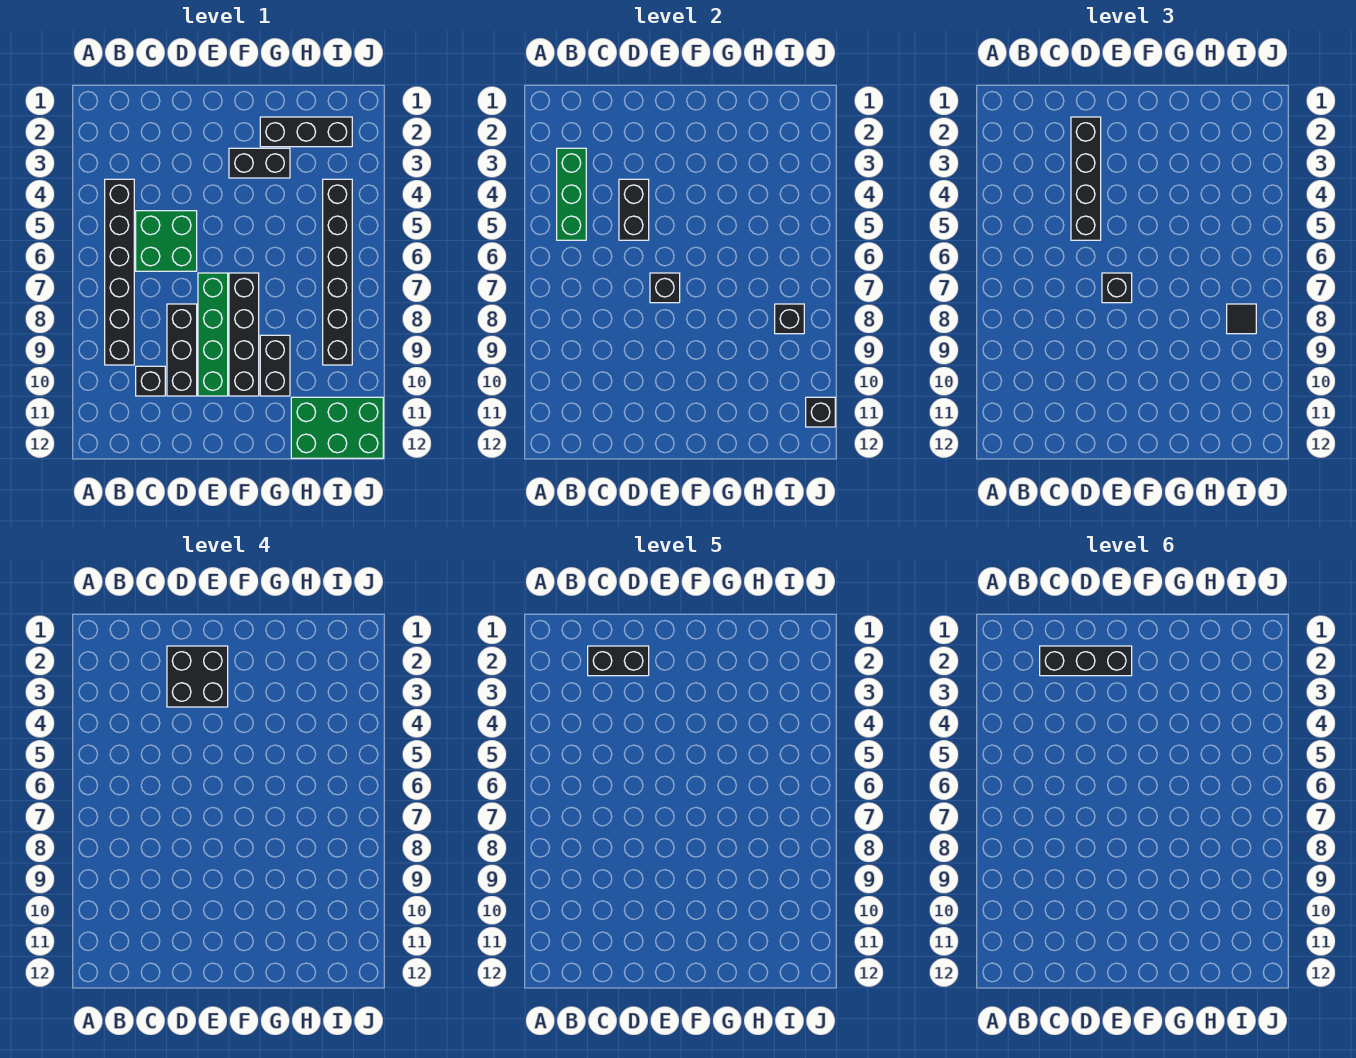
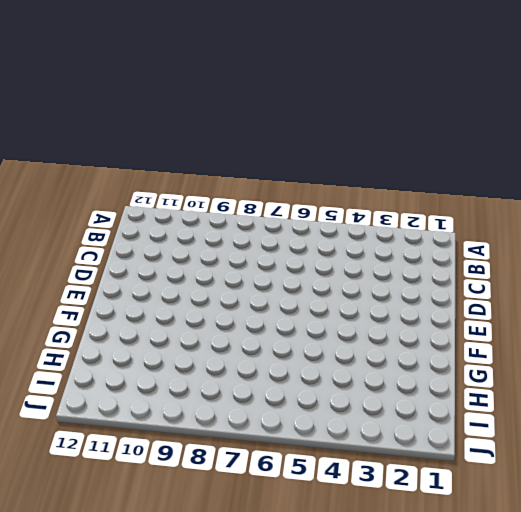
none -> black 1x6 brick [105,179,134,365]
none -> green 2x2 brick [136,211,197,271]
none -> black 1x1 brick [136,366,165,396]

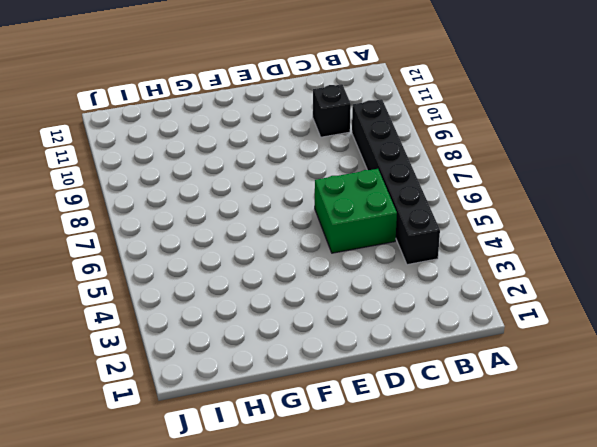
none -> black 1x3 brick [167,304,197,396]
none -> green 1x4 brick [198,273,228,396]
none -> black 1x2 brick [229,148,290,178]

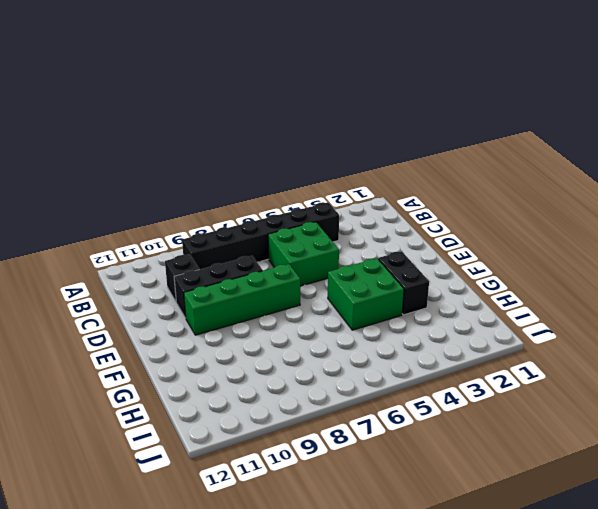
green 2x2 brick [328,258,404,330] -> none
none -> black 1x4 brick [229,273,259,396]
none -> black 1x3 brick [260,117,352,147]
none -> black 1x2 brick [260,335,290,396]

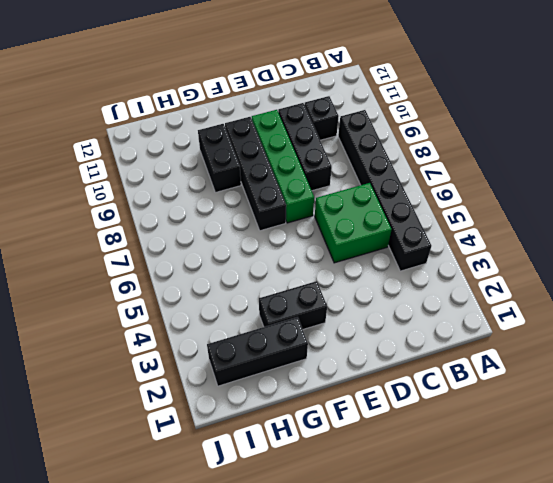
none -> green 2x3 brick [291,397,383,458]
none -> black 1x6 brick [323,179,352,365]
none -> green 1x3 brick [557,148,586,240]

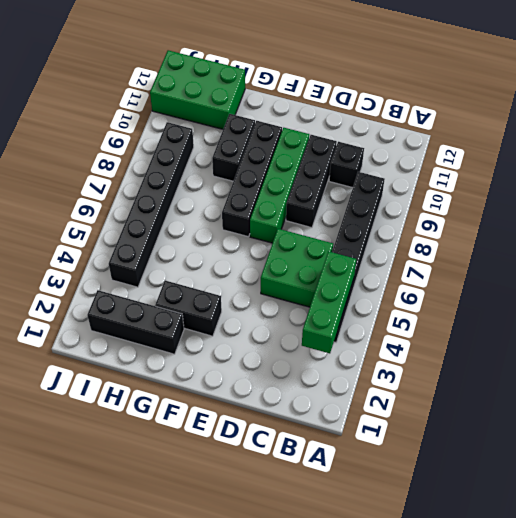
none -> black 1x2 brick [619,179,649,240]
none -> black 1x1 brick [650,273,680,303]
none -> black 1x1 brick [775,304,804,334]

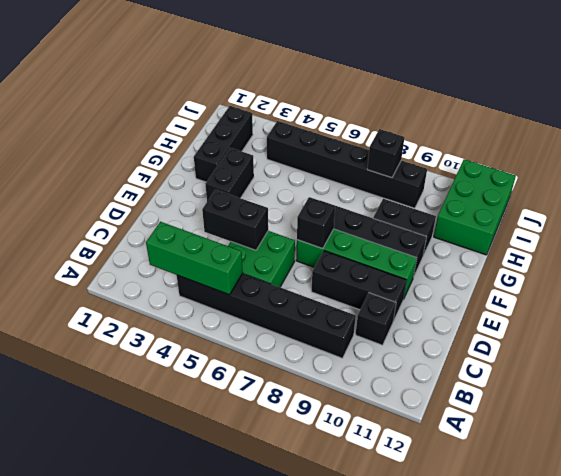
none -> black 1x1 brick [806,397,835,427]
none -> black 1x4 brick [1071,117,1101,240]
none -> black 1x1 brick [1102,273,1132,303]

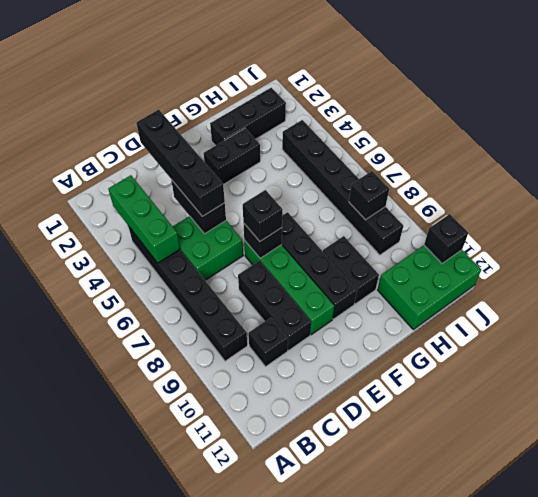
none -> black 1x1 tile [1227,304,1256,334]
none -> black 2x2 brick [167,646,228,707]
none -> black 1x2 brick [588,646,649,676]

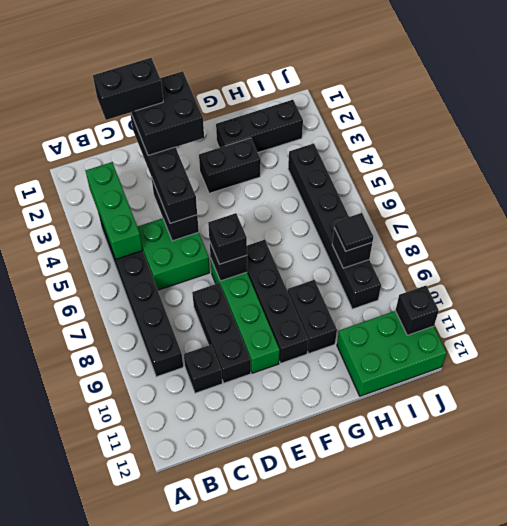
none -> black 1x3 brick [1040,646,1132,676]

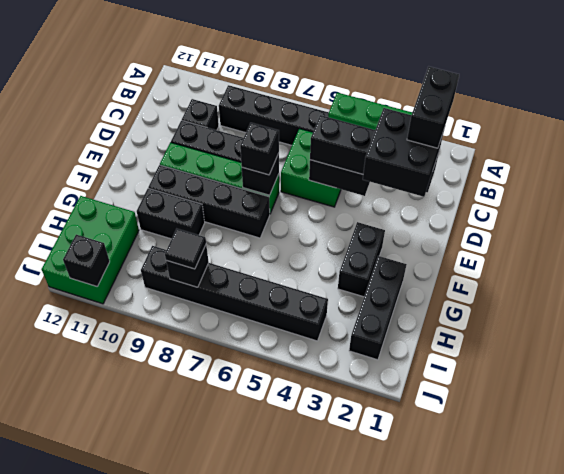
none -> black 1x3 brick [1040,646,1132,676]

